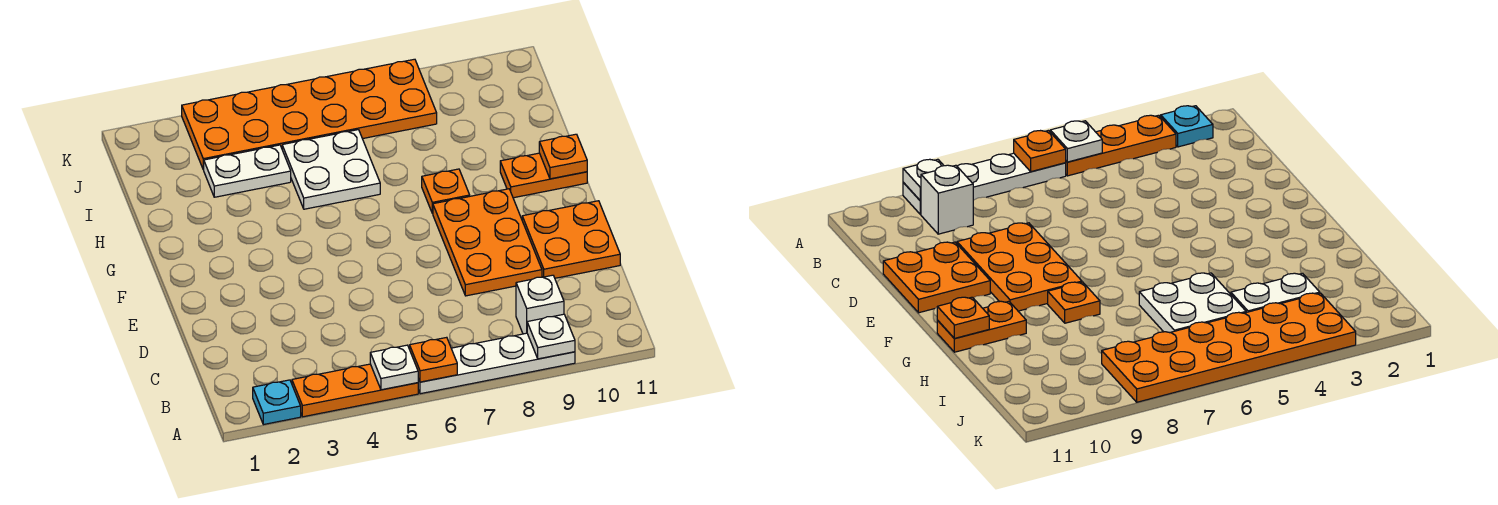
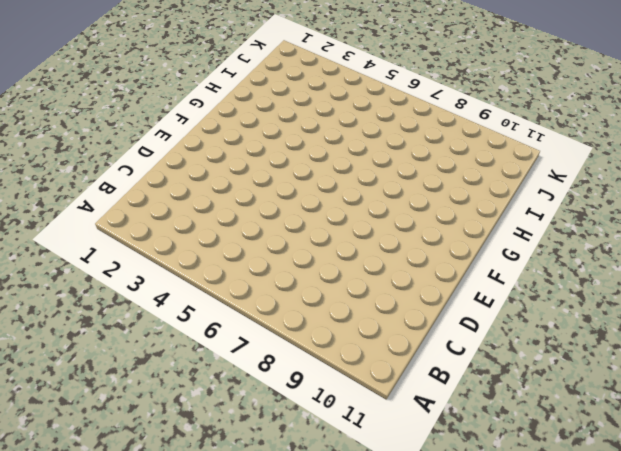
none -> cyan 1x1 plate [253,380,301,425]
none -> orange 1x3 plate [292,364,418,417]
none -> white 1x4 plate [418,333,575,394]

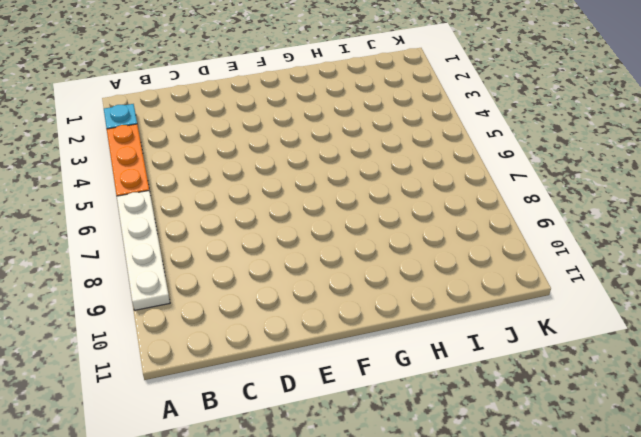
none -> white 1x1 brick [516,275,564,334]
none -> orange 2x3 plate [433,189,542,296]
none -> orange 2x2 plate [522,201,620,278]

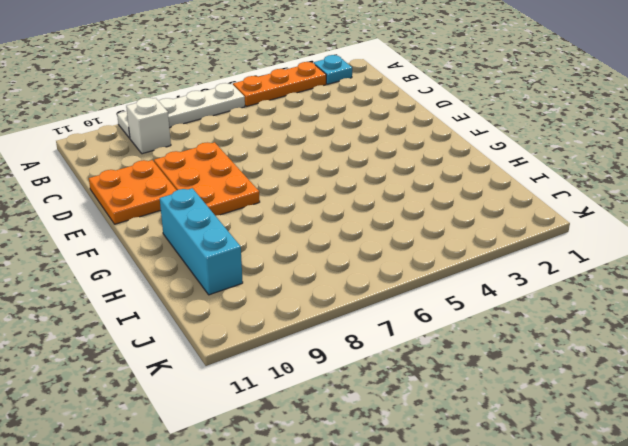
cyan 1x3 brick [160,188,243,295] -> orange 1x2 plate [500,153,587,198]
none -> orange 1x1 plate [422,169,470,214]
none -> white 2x2 plate [282,130,380,209]
none -> white 1x2 plate [204,145,291,197]

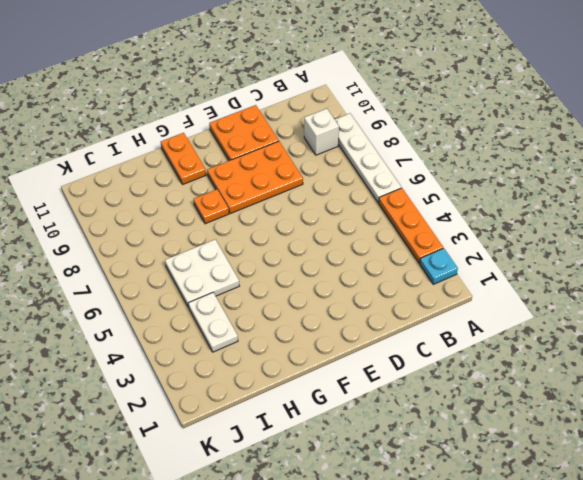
none -> orange 2x6 plate [182,59,437,170]
none -> white 1x1 plate [370,345,418,390]
none -> orange 1x1 plate [410,337,457,382]

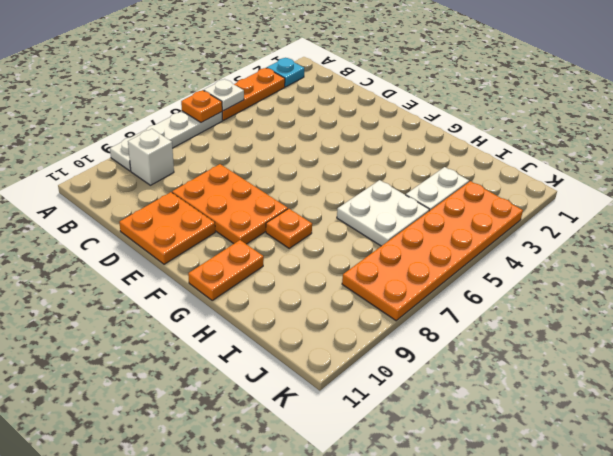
none -> white 1x1 plate [527,314,575,359]
none -> orange 1x1 plate [539,134,587,179]

